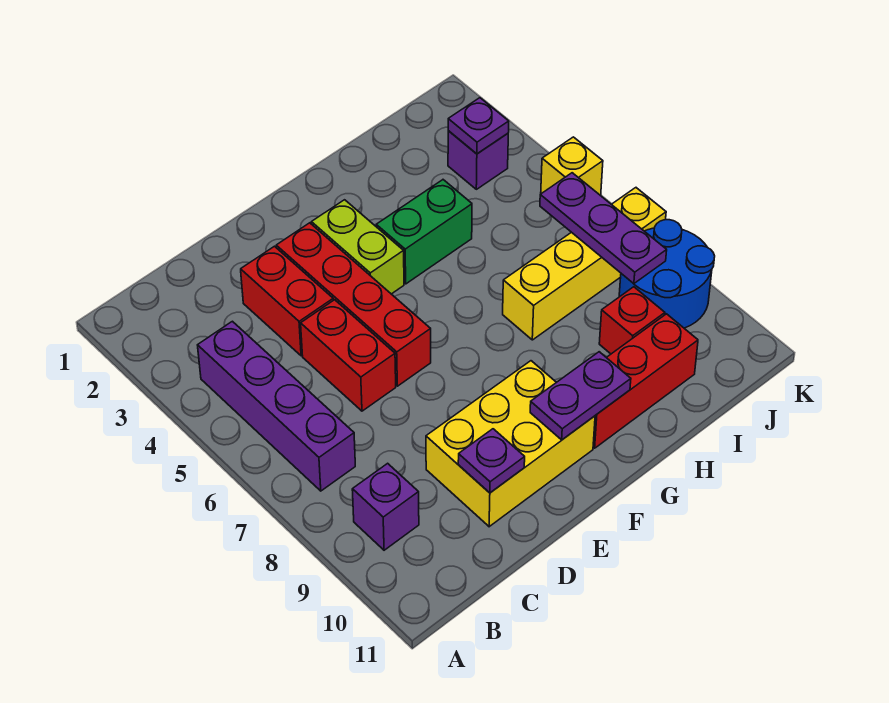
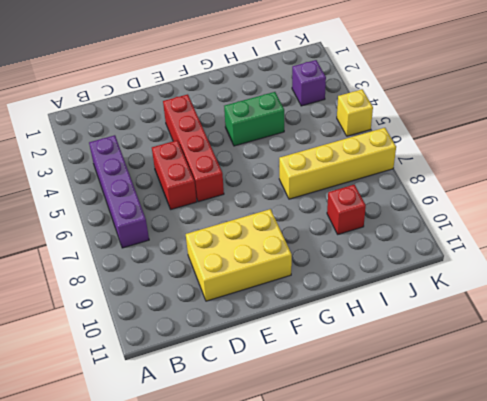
none -> purple 1x1 brick [352,463,419,550]
none -> red 1x2 brick [241,246,333,356]
none -> lime 1x2 brick [312,200,404,294]

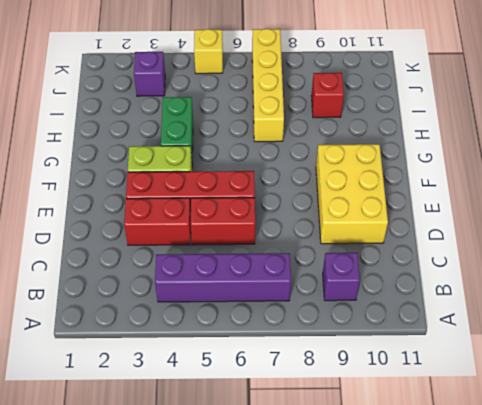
none -> red 1x3 brick [593,314,698,448]
none -> blue 2x2 round brick [619,220,715,328]
none -> purple 1x1 plate [458,429,525,493]

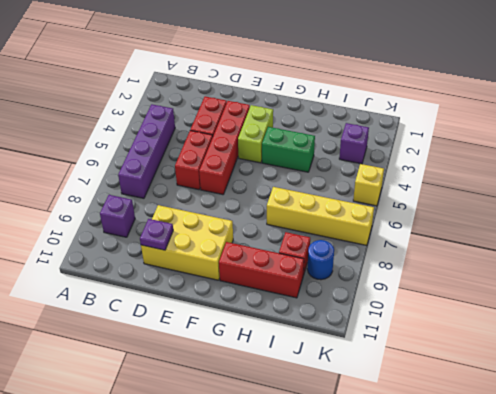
blue 1x1 round brick [307,240,334,280] -> blue 2x2 round brick [619,220,715,328]
none -> purple 1x2 plate [530,352,631,440]
none -> purple 1x1 plate [448,98,509,154]
none -> purple 1x3 plate [540,173,667,284]

